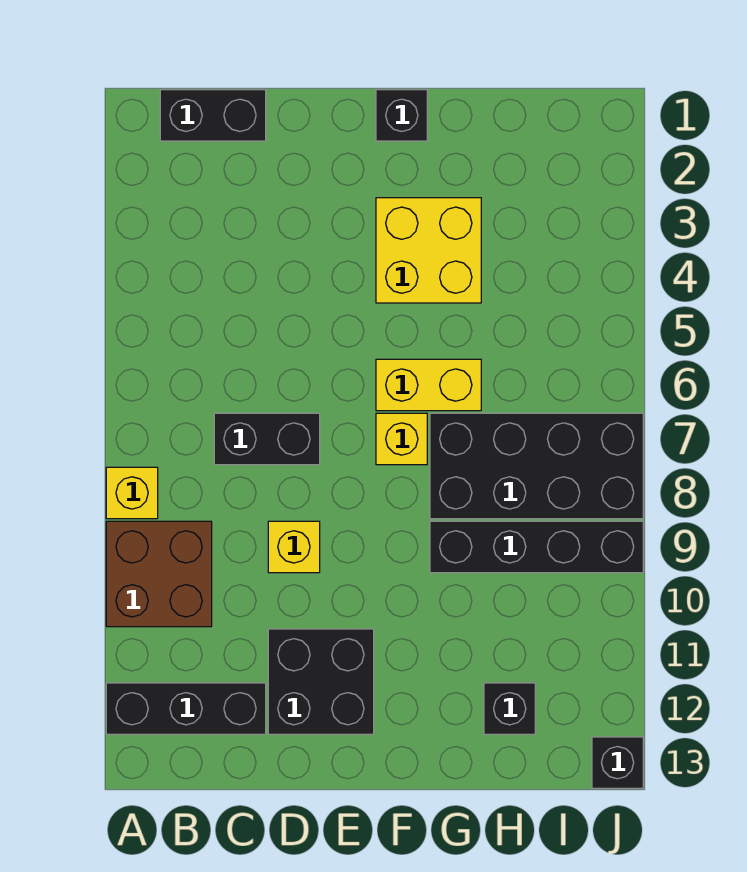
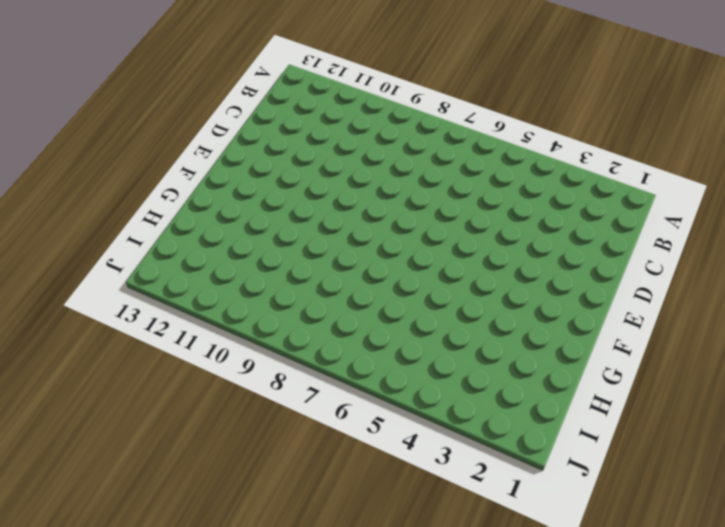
none -> yellow 1x1 brick [106,467,158,519]
none -> brown 2x2 brick [106,521,212,627]
none -> black 1x3 brick [106,683,266,734]

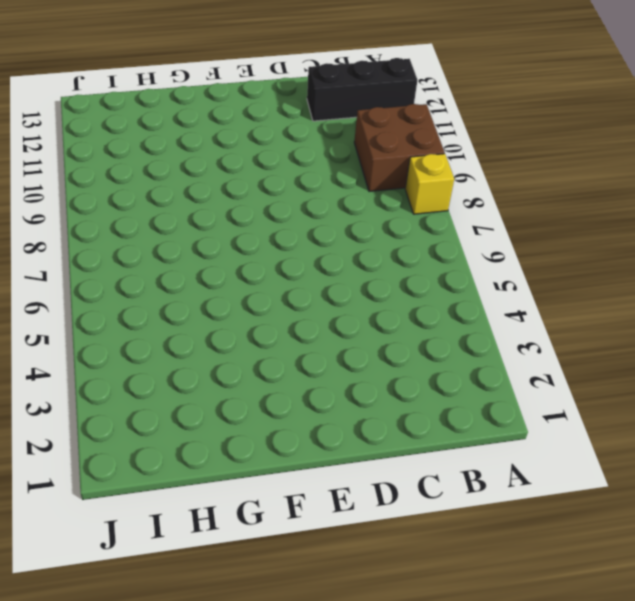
none -> black 1x2 brick [160,90,266,141]
none -> black 1x2 brick [214,413,320,465]
none -> yellow 1x1 brick [268,521,320,573]

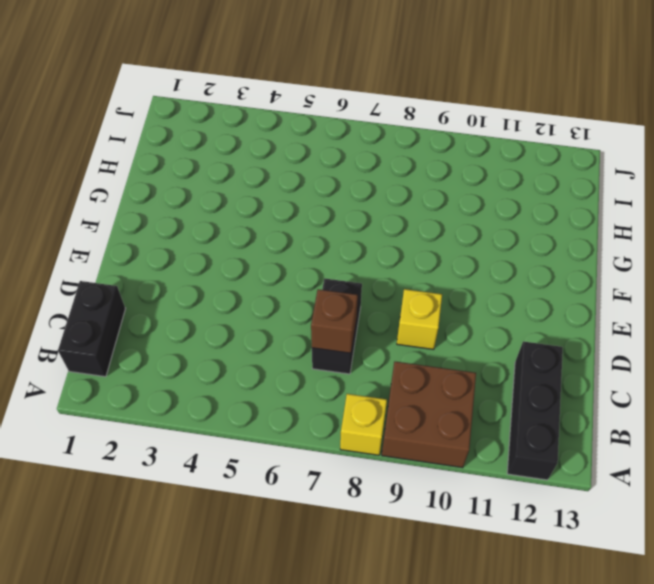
brown 1x1 brick [311,289,358,353] -> none
none -> black 2x2 brick [268,629,374,734]
none -> black 1x1 brick [376,90,427,141]
none -> yellow 2x2 brick [376,198,481,303]

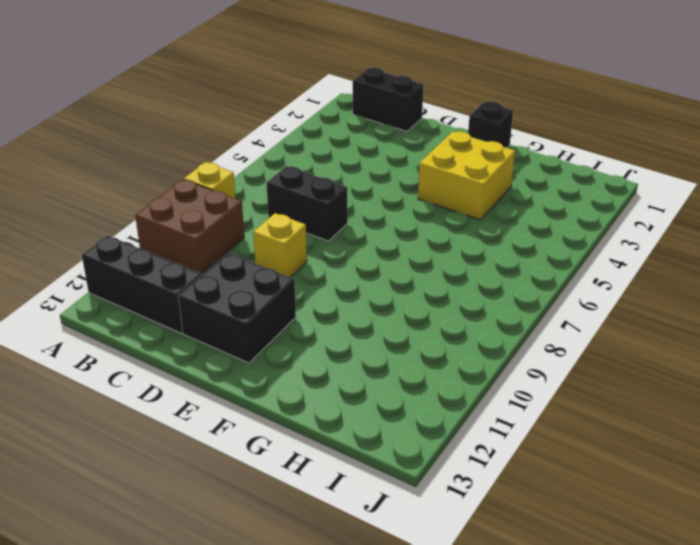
none -> yellow 1x2 brick [376,359,481,411]
none -> yellow 1x1 brick [376,413,427,465]
none -> black 2x4 brick [430,413,643,519]

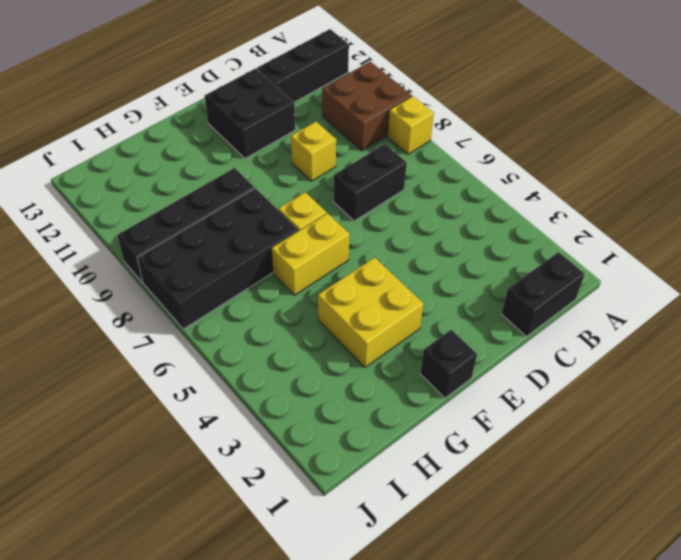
none -> black 1x1 brick [484,683,535,734]
none -> black 1x1 brick [592,737,643,788]

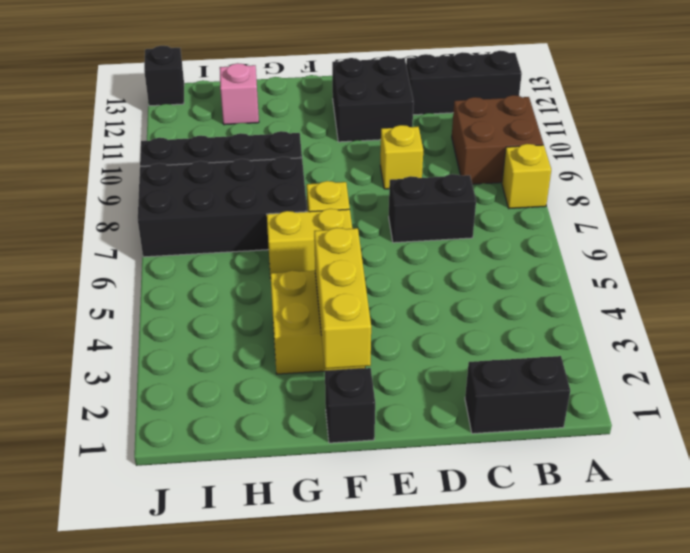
yellow 1x3 brick [314,228,371,369] -> none
pink 1x1 brick [220,63,259,125] -> black 1x1 brick [484,683,535,734]

